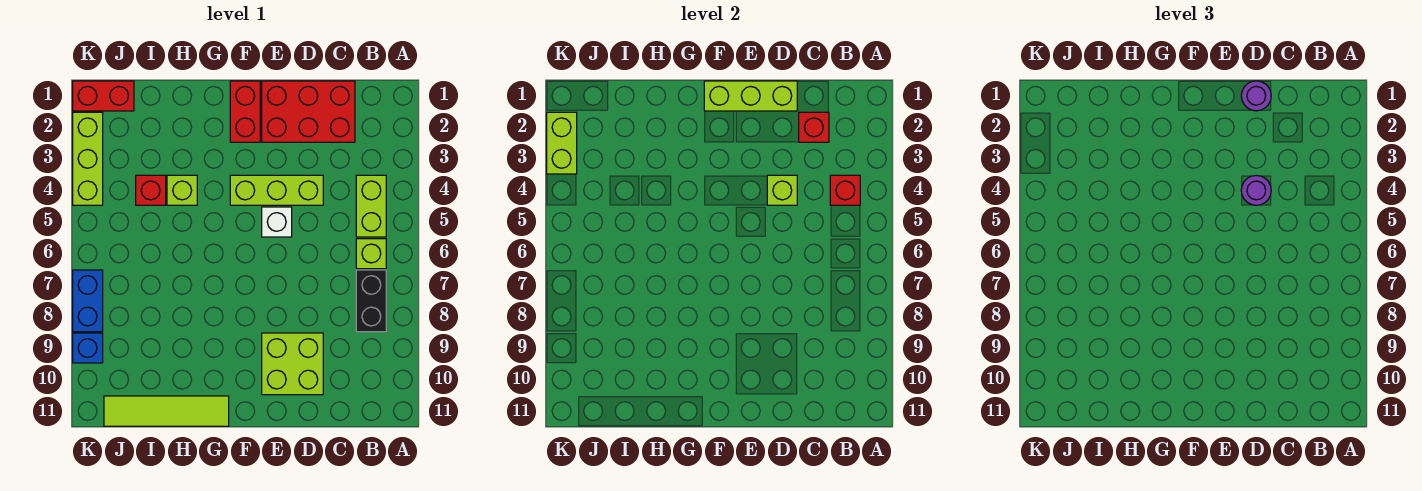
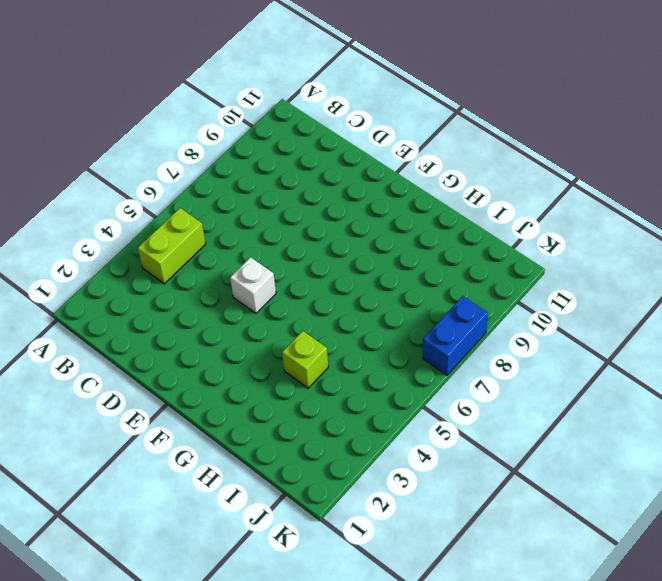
none -> lime 1x1 brick [356,239,386,269]
none -> black 1x2 brick [356,270,386,332]
none -> red 2x3 brick [262,81,355,142]

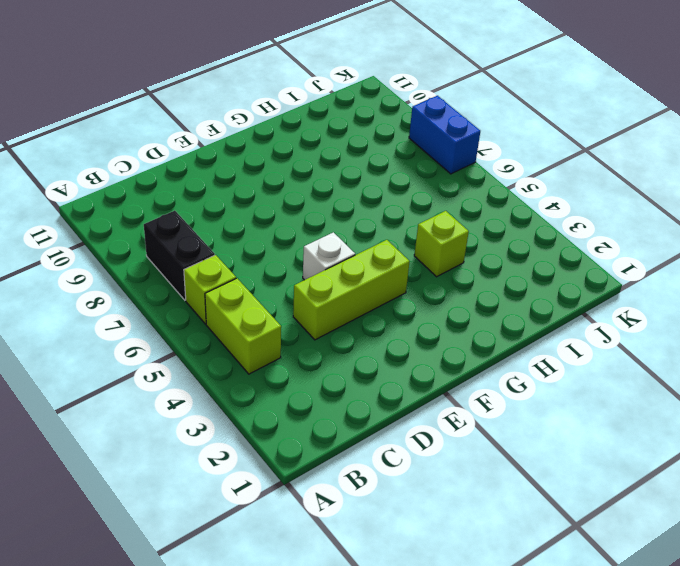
none -> red 2x3 brick [262,81,355,142]
none -> lime 2x2 brick [262,333,323,395]
none -> red 1x2 brick [230,81,260,142]

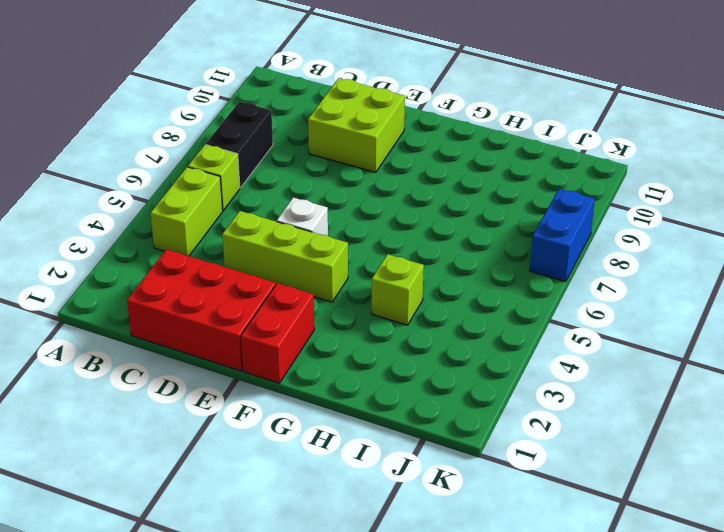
none -> lime 1x4 tile [104,396,229,426]
none -> red 1x1 brick [136,175,166,205]
none -> red 1x2 brick [73,81,134,111]

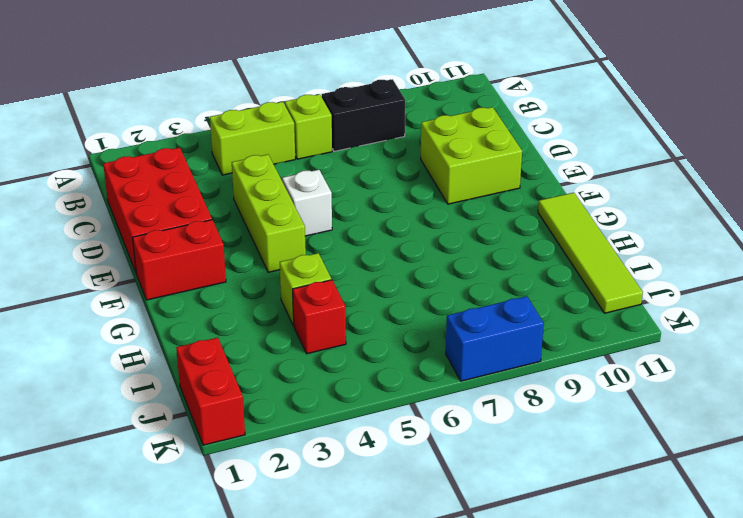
none -> lime 1x3 brick [73,112,103,205]
none -> blue 1x1 brick [73,333,103,363]
none -> red 1x1 brick [830,175,860,205]

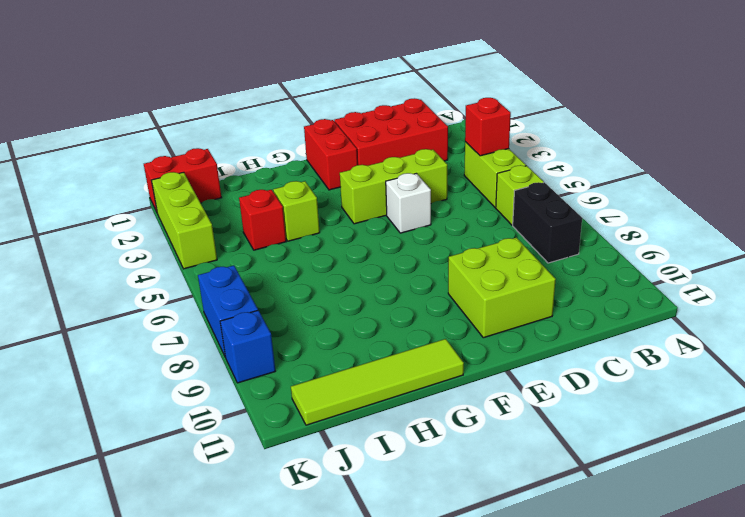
none -> red 1x1 brick [799,112,829,142]
none -> lime 1x3 brick [704,81,797,111]
none -> lime 1x1 brick [767,175,797,205]

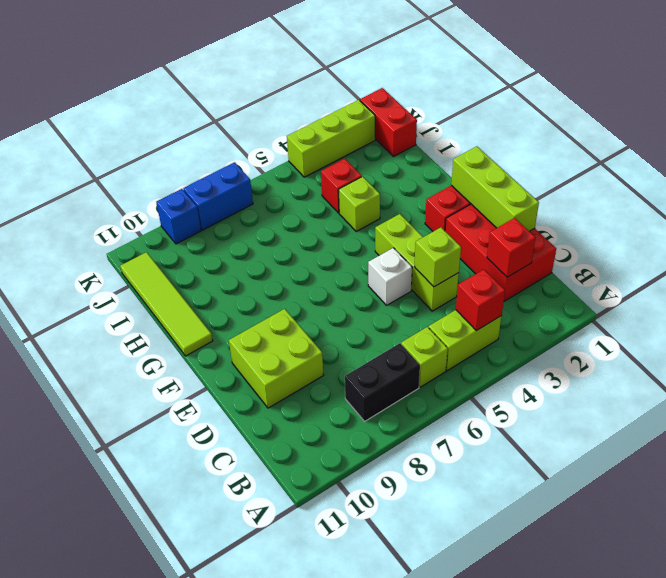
none -> lime 1x2 brick [547,112,577,174]
none -> purple 1x1 round brick [1241,81,1271,111]
none -> purple 1x1 round brick [1241,175,1271,205]

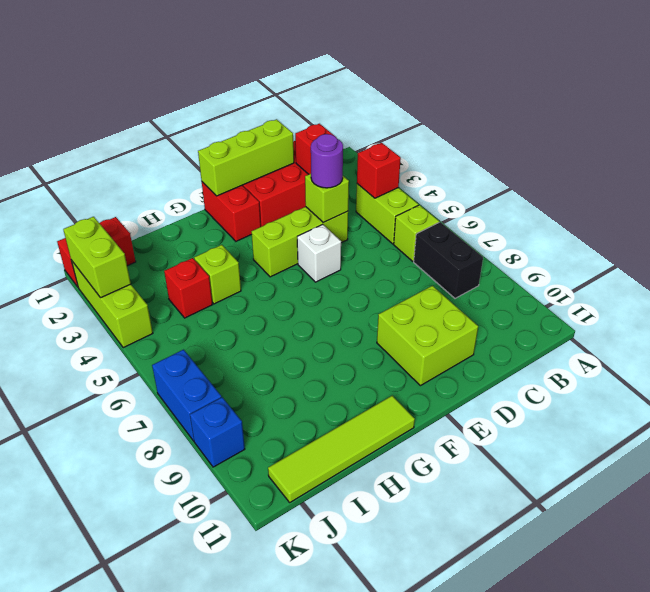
none -> purple 1x1 round brick [1241,81,1271,111]

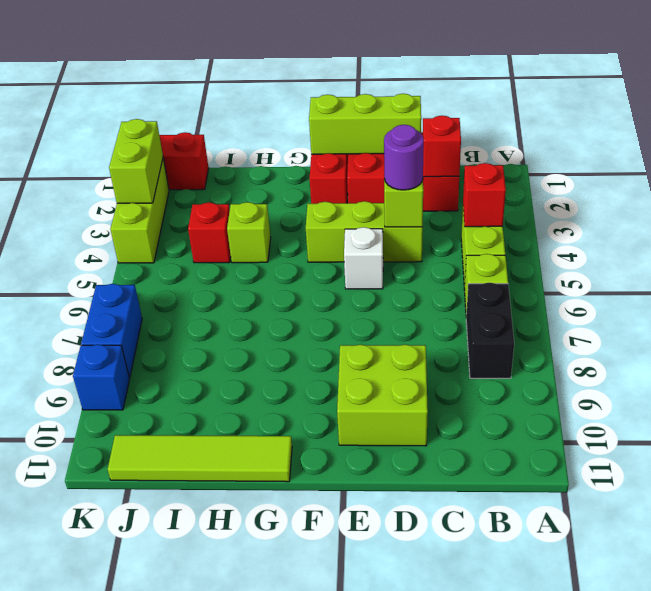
none -> purple 1x1 round brick [1241,81,1271,111]

